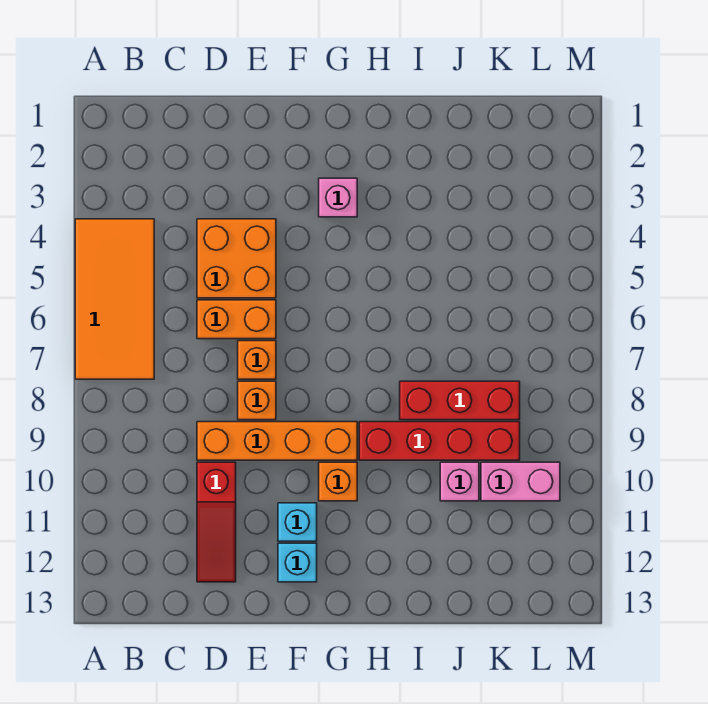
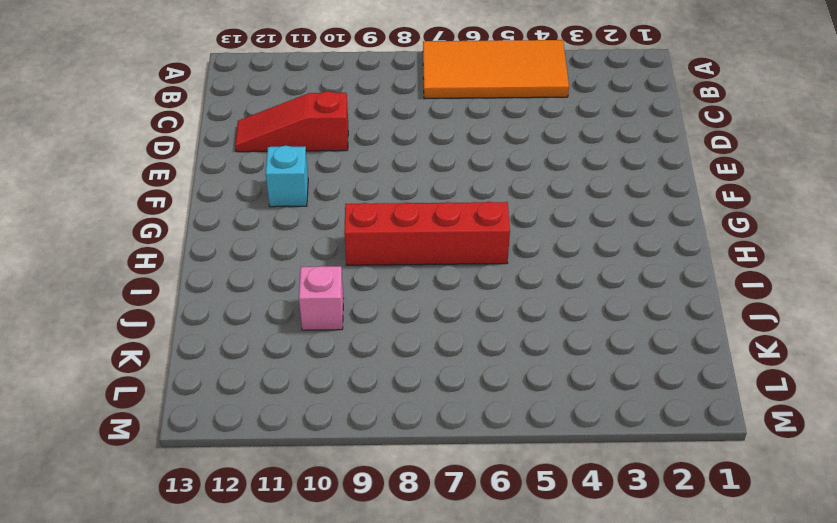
red 1x4 brick [344,202,510,265] -> red 1x4 brick turned to [359,422,520,460]
none -> orange 2x2 brick [197,219,276,298]
none -> orange 1x2 brick [197,300,276,339]
none -> orange 1x4 brick [197,422,357,460]

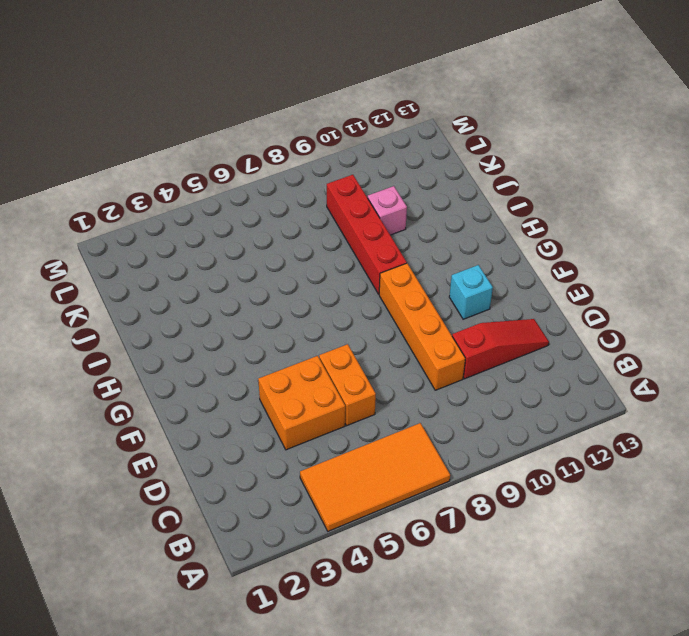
none -> orange 1x1 brick [238,341,276,379]
none -> orange 1x1 brick [238,381,276,420]
none -> cyan 1x1 brick [278,543,317,582]

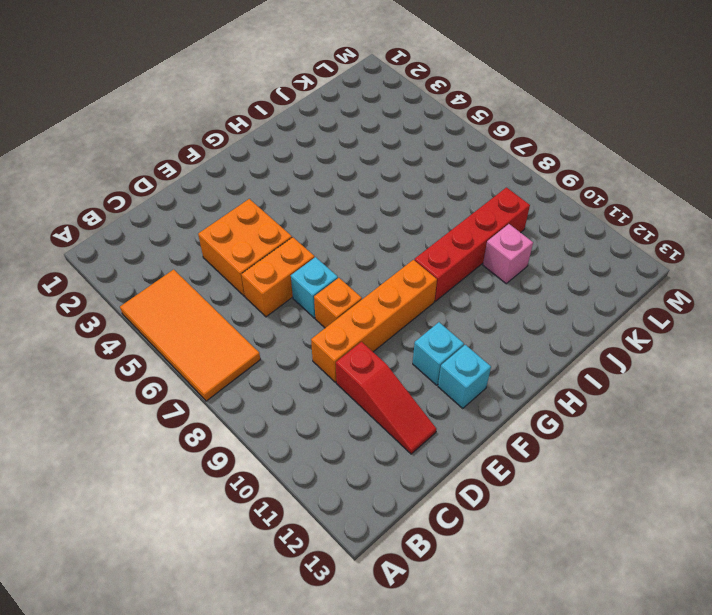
cyan 1x1 brick [291,257,338,318] -> orange 1x1 brick [238,341,276,379]
none -> pink 1x1 brick [319,178,357,217]
none -> orange 1x1 brick [319,462,357,501]
none -> red 1x3 brick [400,381,520,420]

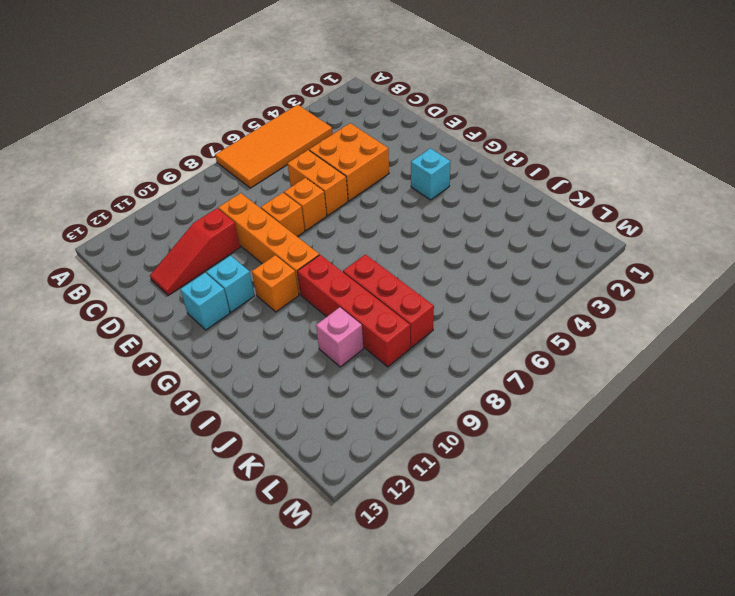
cyan 1x1 brick [411,148,450,200] -> pink 1x1 brick [319,178,357,217]
none -> pink 1x2 brick [481,462,560,501]

